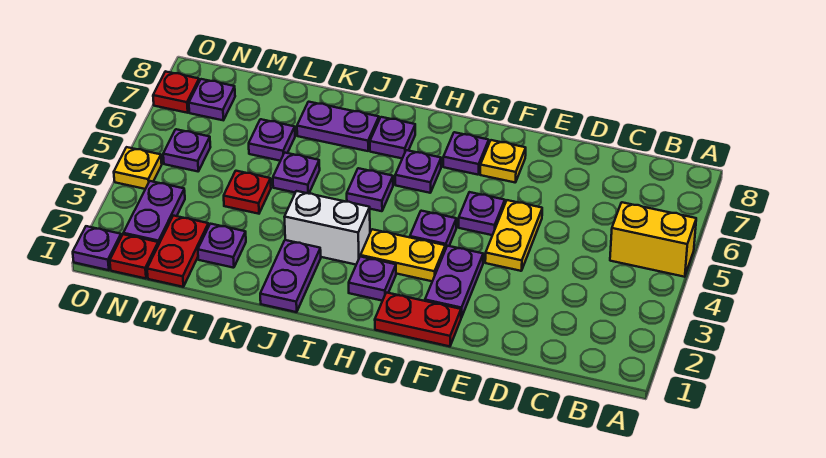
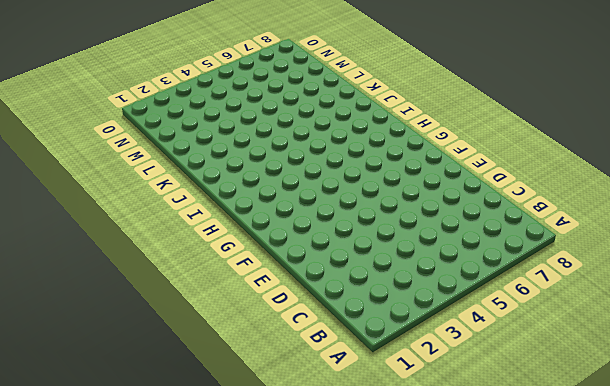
none -> yellow 1x2 brick [610,202,696,277]
none -> yellow 1x2 plate [485,200,542,271]
none -> red 1x2 plate [375,293,461,346]

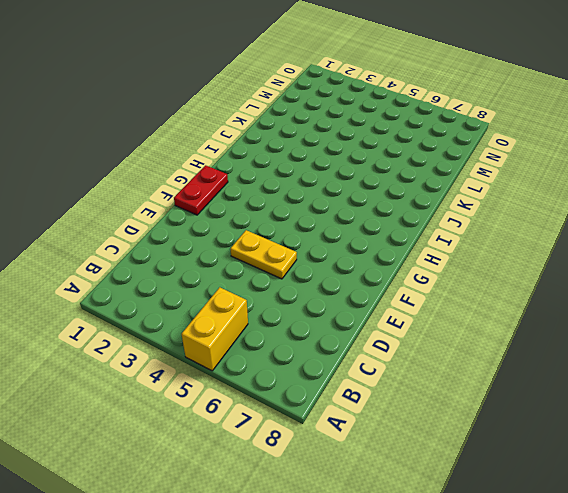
none -> purple 1x2 plate [425,246,483,318]
none -> purple 1x1 plate [459,192,505,235]
none -> yellow 1x1 plate [480,140,526,182]

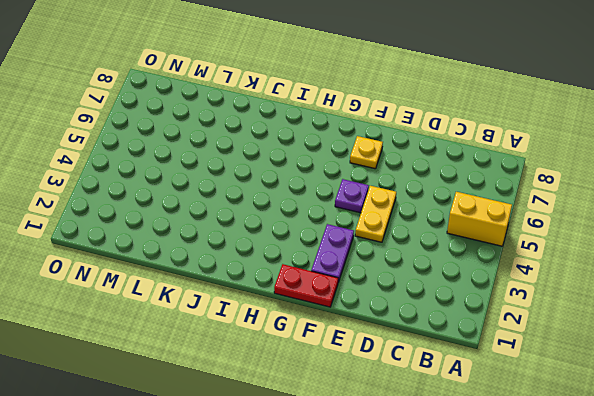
none -> yellow 1x2 plate [361,229,445,281]
none -> purple 1x1 plate [410,211,456,249]
none -> purple 1x1 plate [443,132,489,175]

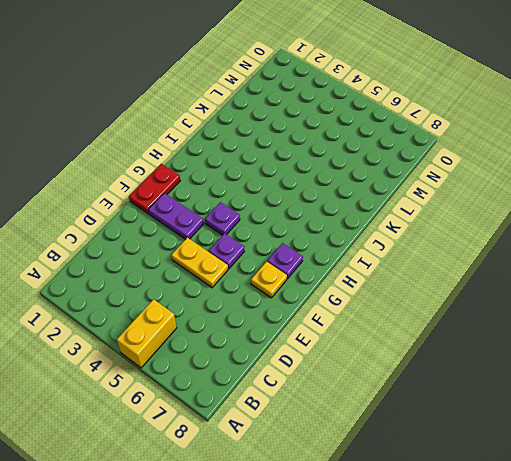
none -> yellow 1x2 plate [361,229,445,281]
none -> purple 1x1 plate [349,256,396,301]
none -> purple 1x1 plate [395,150,441,193]

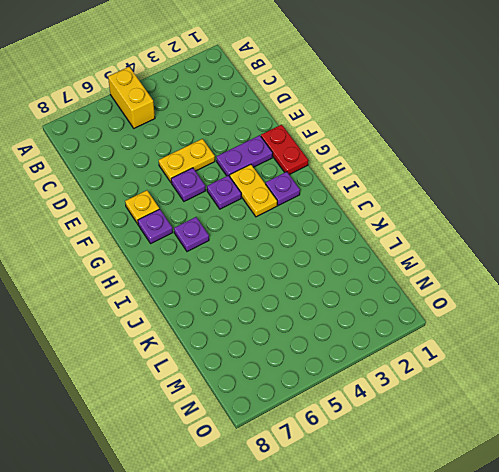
none -> white 1x2 brick [285,191,370,265]
none -> purple 1x1 plate [347,168,393,211]
none -> purple 1x1 plate [370,117,415,158]

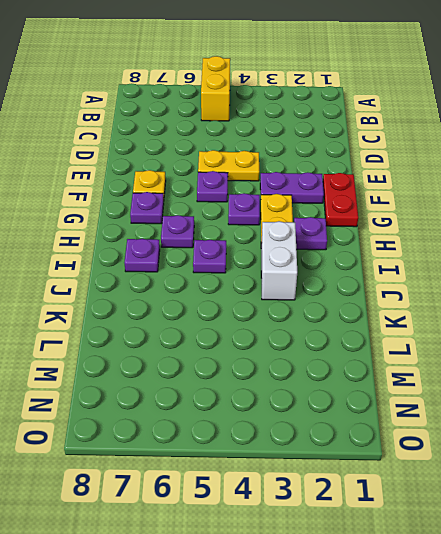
none -> purple 1x2 plate [260,240,321,312]
none -> purple 1x2 plate [297,102,379,151]
none -> purple 1x1 plate [273,153,320,194]

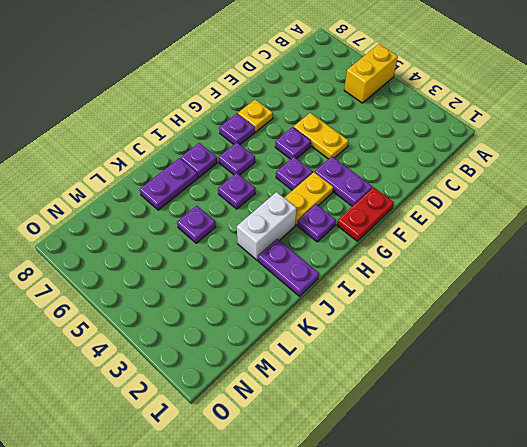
none -> purple 1x1 plate [198,224,246,268]
none -> red 1x1 plate [224,171,271,214]
none -> purple 1x1 plate [249,119,295,161]

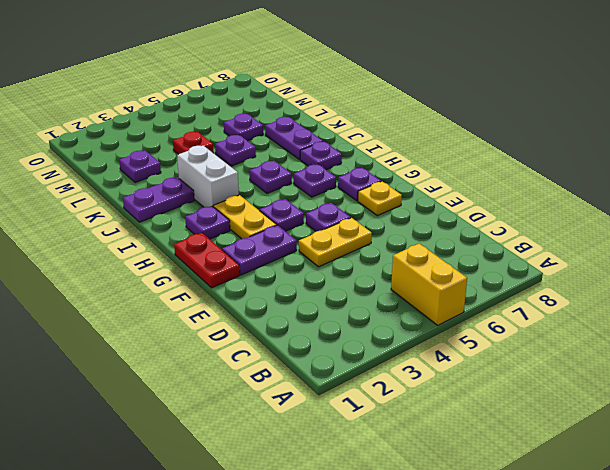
none -> red 1x2 plate [147,216,209,287]
none -> red 1x1 plate [110,234,158,279]
none -> purple 1x2 plate [123,181,185,245]

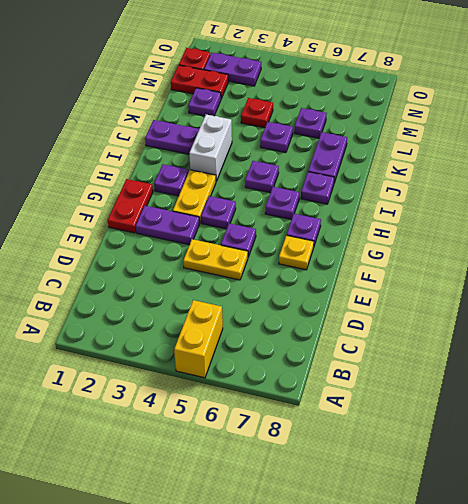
none -> purple 1x1 plate [163,129,210,171]
none -> purple 1x1 plate [189,79,235,120]
none -> purple 1x1 plate [73,226,121,270]

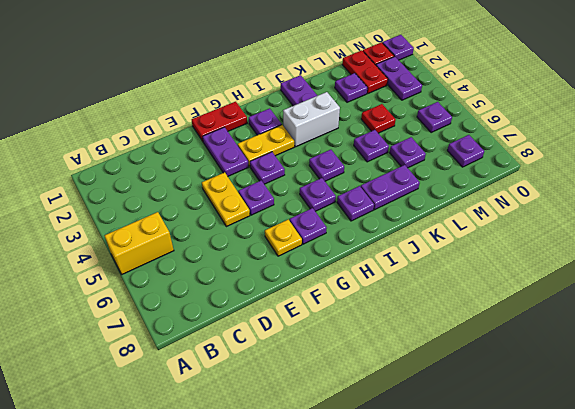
none -> yellow 1x1 plate [114,147,162,189]
none -> red 1x1 plate [153,71,199,113]

